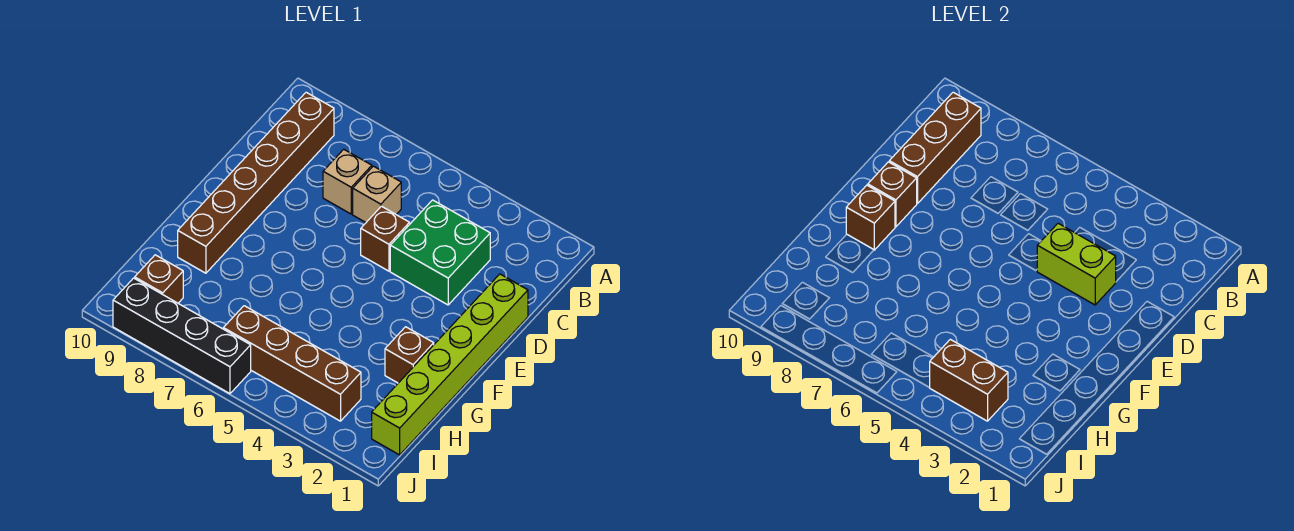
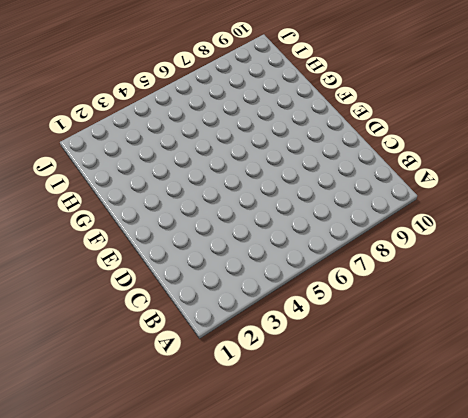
none -> brown 1x6 brick [178,92,334,273]
none -> green 2x2 brick [390,200,490,305]
none -> tan 1x1 brick [353,166,401,222]

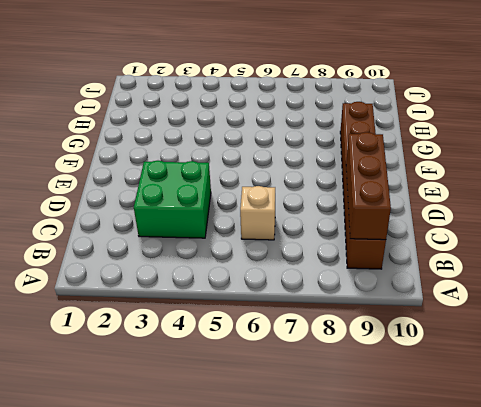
none -> tan 1x1 brick [323,149,372,214]
none -> lime 1x6 brick [372,274,528,455]
none -> brown 1x1 brick [361,206,410,271]

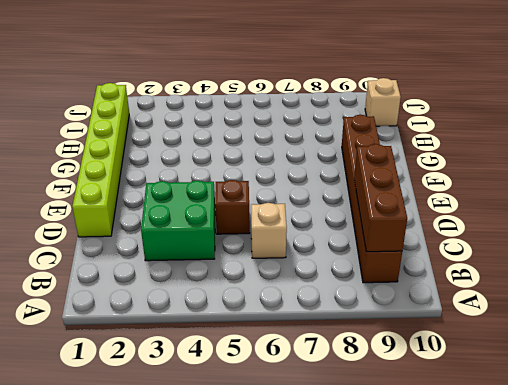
tan 1x1 brick [365,78,401,126] -> tan 1x1 brick moved to [323,149,372,214]
none -> brown 1x1 brick [385,327,434,383]
none -> brown 1x4 brick [223,306,361,421]
none -> brown 1x1 brick [135,255,183,303]

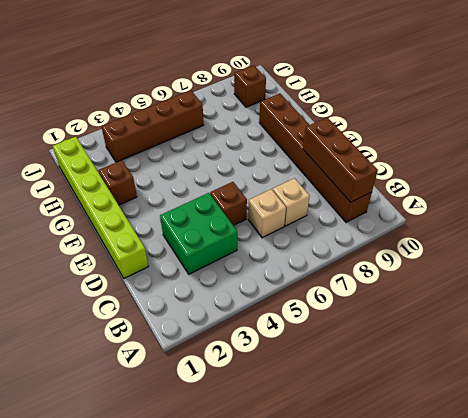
none -> black 1x4 brick [113,278,251,394]
none -> lime 1x2 brick [1037,223,1116,305]
none -> brown 1x1 brick [868,162,917,227]

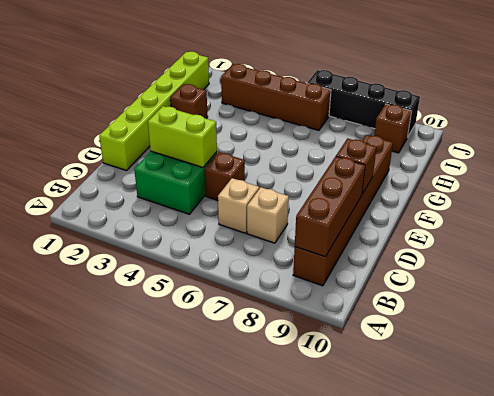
none -> brown 1x1 brick [846,185,895,250]
none -> brown 1x2 brick [929,339,1008,421]

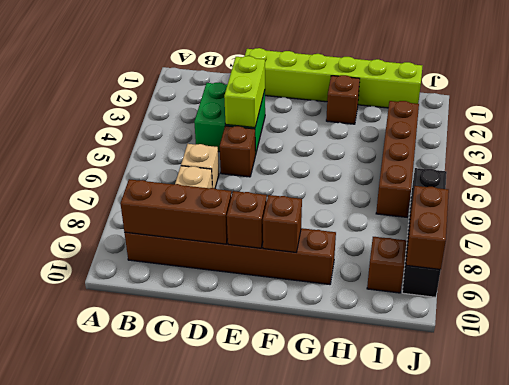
brown 1x2 brick [406,186,449,270] -> brown 1x2 brick moved to [929,339,1008,421]

